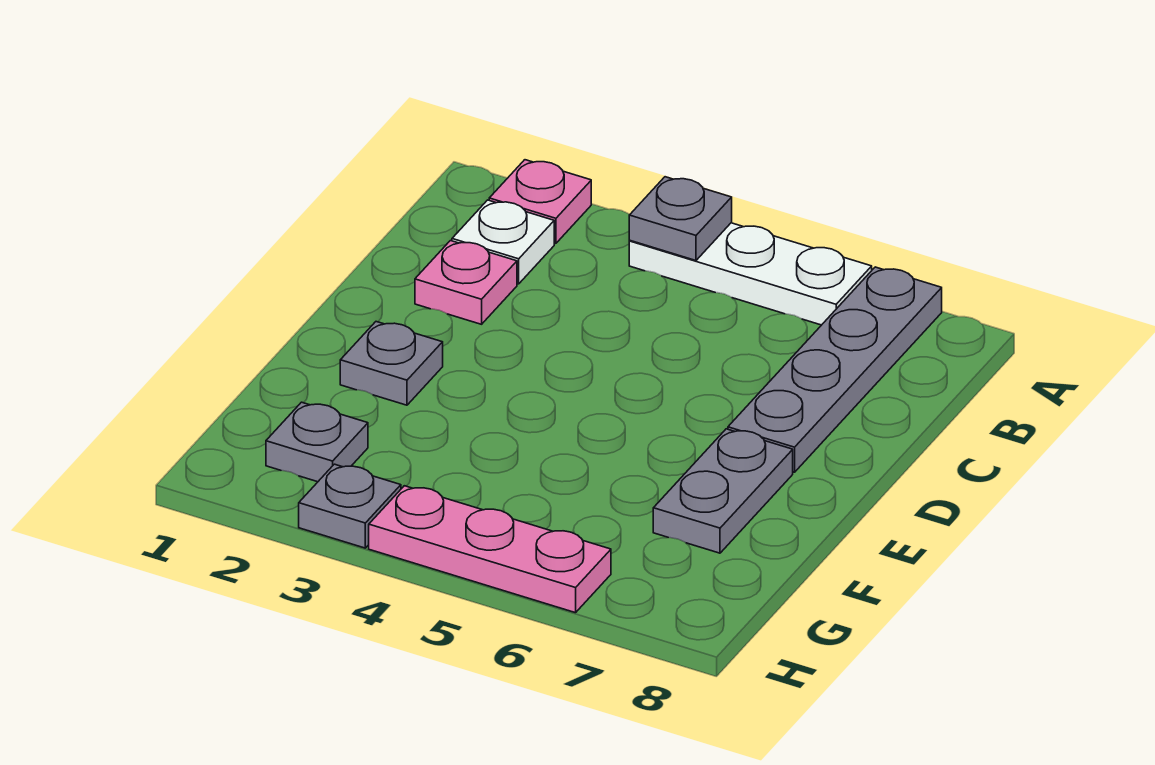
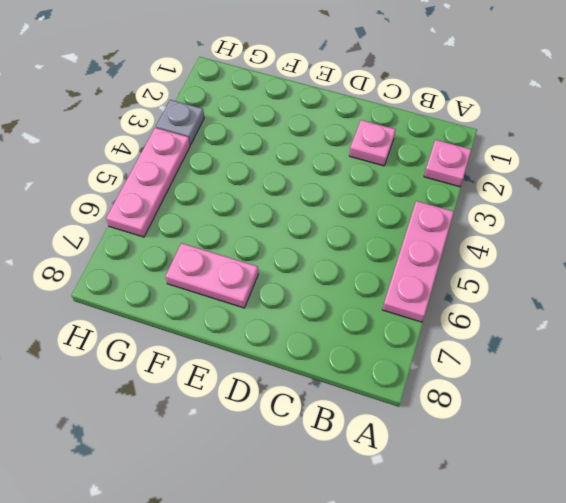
pink 1x3 plate [382,201,454,322] -> white 1x3 plate [629,223,872,325]
pink 1x2 plate [165,243,258,308] -> grey 1x2 plate [653,429,793,553]
none -> grey 1x4 plate [728,267,942,472]
none -> white 1x1 plate [452,200,554,284]

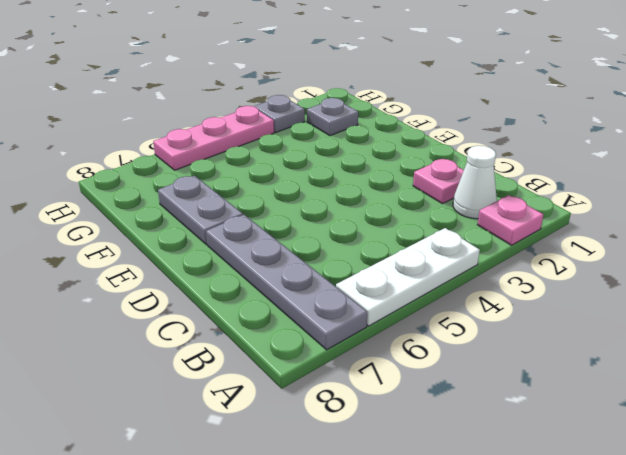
white 1x1 cone [453,146,497,219] -> white 1x1 plate [452,200,554,284]
none -> grey 1x1 plate [340,322,443,405]
none -> grey 1x1 plate [629,177,732,261]

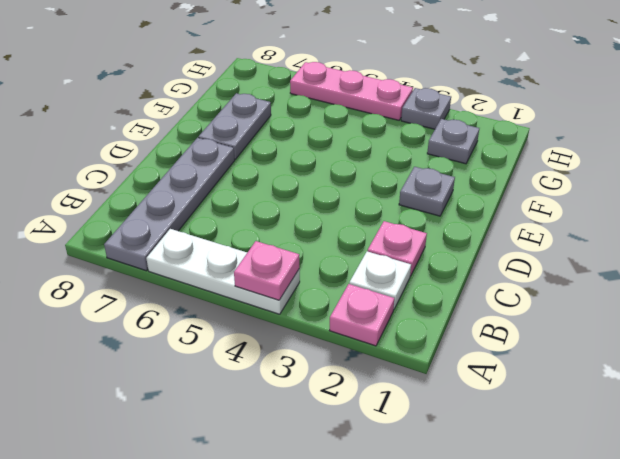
pink 1x1 plate [234,241,299,300] -> grey 1x1 plate [629,177,732,261]

